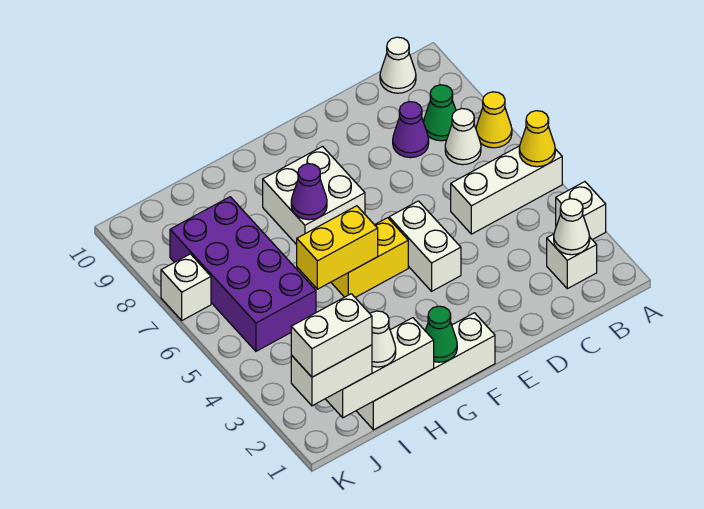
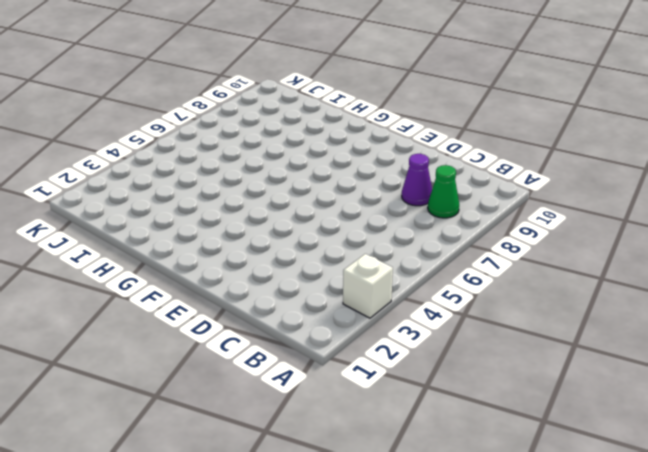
none -> white 1x3 brick [451,146,562,234]
none -> yellow 1x1 cone [476,92,512,148]
none -> white 1x1 brick [547,234,597,289]

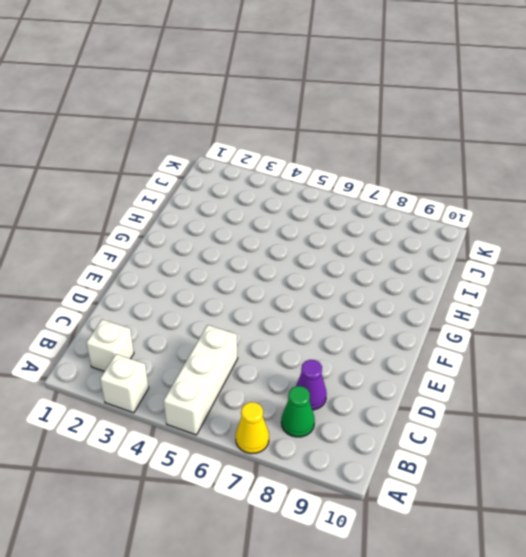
none -> white 1x1 cone [445,109,481,165]
none -> white 1x1 cone [380,37,416,93]
none -> white 1x2 brick [389,201,461,291]

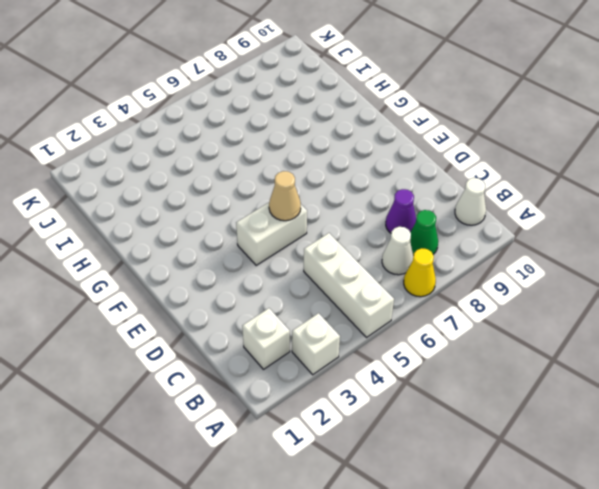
tan 1x1 cone [269,171,301,221] -> none
none -> white 1x4 brick [356,313,495,430]
none -> yellow 1x2 brick [331,218,408,297]
none -> white 2x2 brick [263,147,365,245]

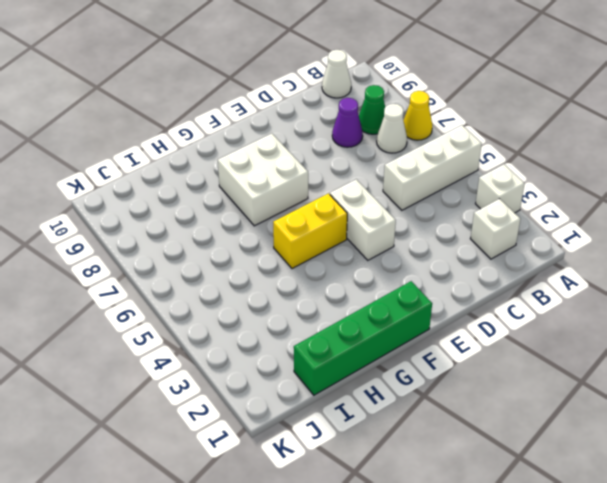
green 1x4 brick [294,281,432,395] -> white 1x4 brick [356,313,495,430]
none -> purple 2x4 brick [170,197,316,351]
none -> white 1x1 brick [161,254,211,320]
none -> yellow 1x1 cone [519,111,555,167]

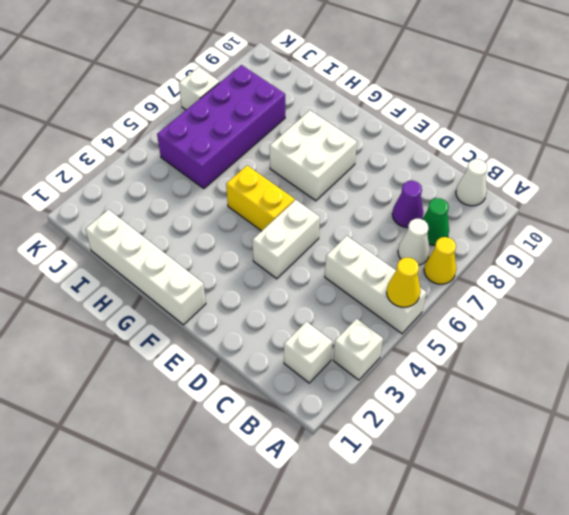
none -> white 1x1 cone [554,199,590,255]
none -> green 1x1 cone [425,306,457,362]
none -> yellow 1x2 brick [297,206,378,289]

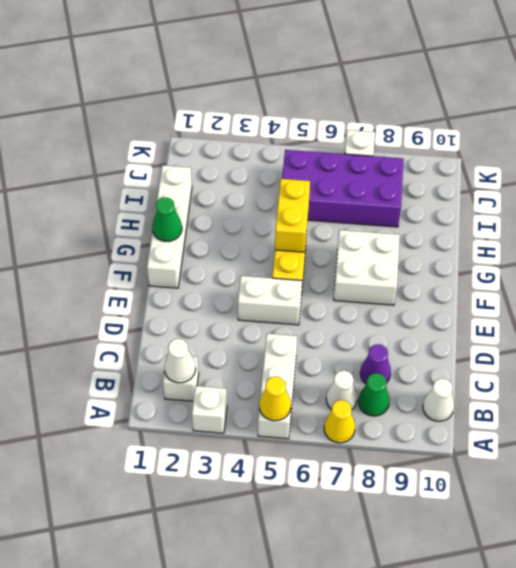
none -> purple 1x1 cone [291,164,327,220]
none -> white 1x3 brick [326,318,434,418]
none -> white 1x1 cone [370,311,396,367]

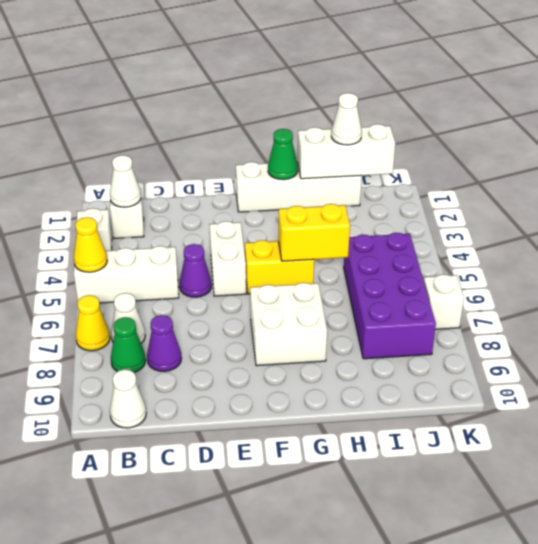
purple 1x1 cone [179,244,212,297] -> purple 1x1 cone moved to [291,164,327,220]
none -> white 1x2 brick [291,345,372,406]
none -> white 1x2 brick [291,294,372,377]

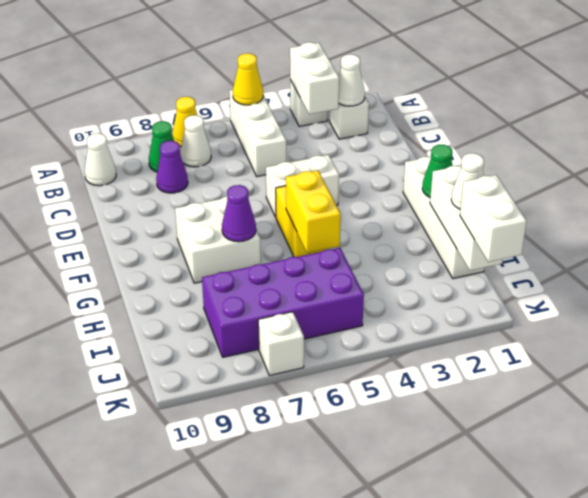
white 1x2 brick [290,42,339,114] -> white 1x2 brick moved to [291,294,372,377]

